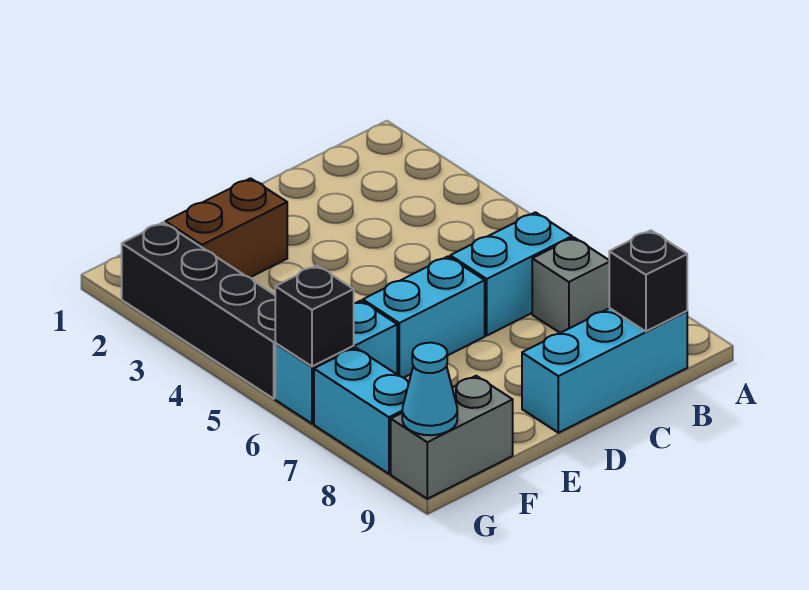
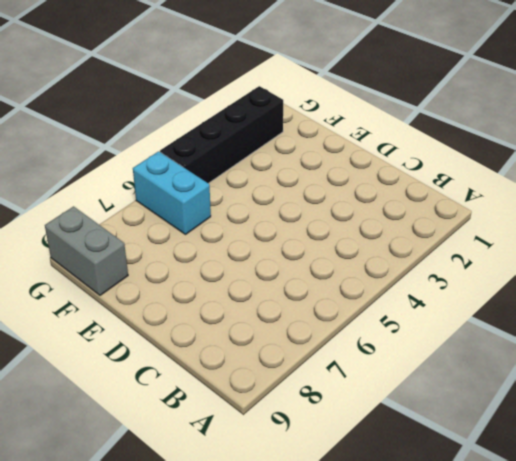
none -> cyan 1x2 brick [450,212,572,335]
none -> grey 1x1 brick [532,238,609,333]
none -> cyan 1x3 brick [522,308,687,433]

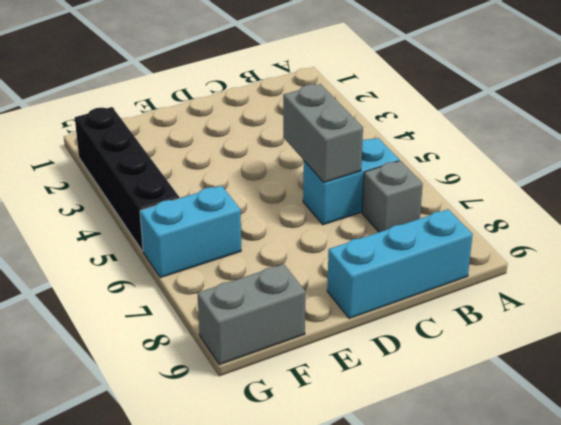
grey 1x2 brick [283,84,363,182] -> none
none -> cyan 1x2 brick [363,257,485,378]
none -> brown 1x2 brick [165,178,287,277]
none -> cyan 1x2 brick [314,348,409,474]

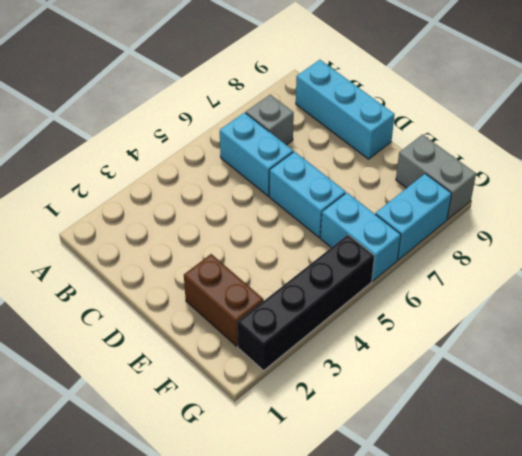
none -> black 1x1 brick [609,230,687,331]
none -> black 1x1 brick [275,266,354,366]
none -> cyan 1x1 cone [402,343,457,435]

